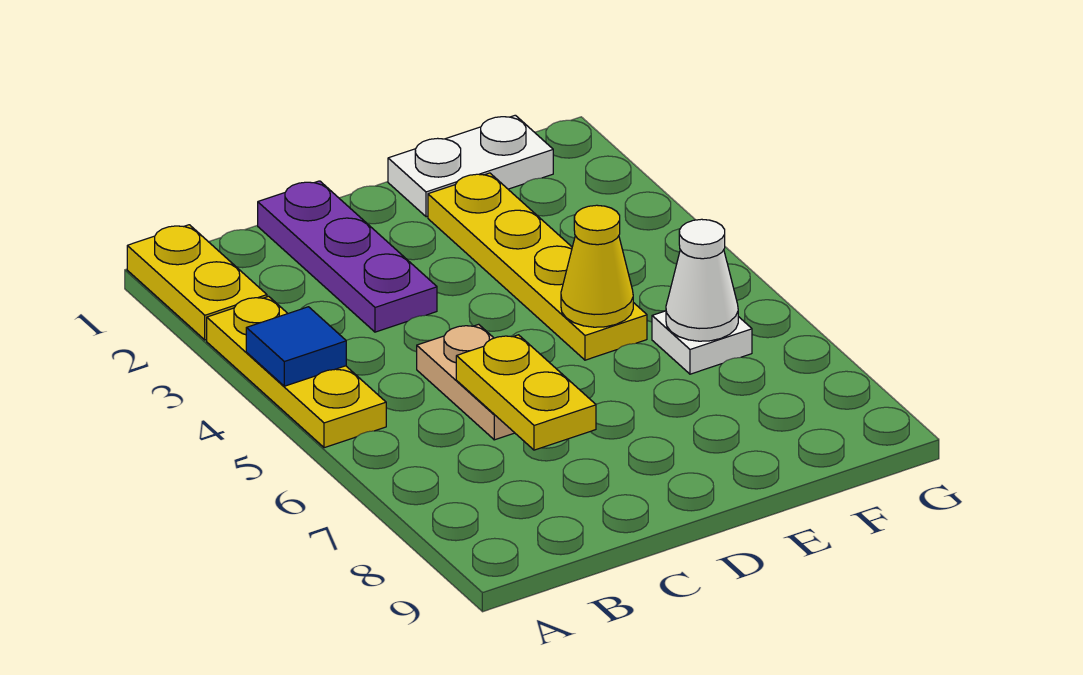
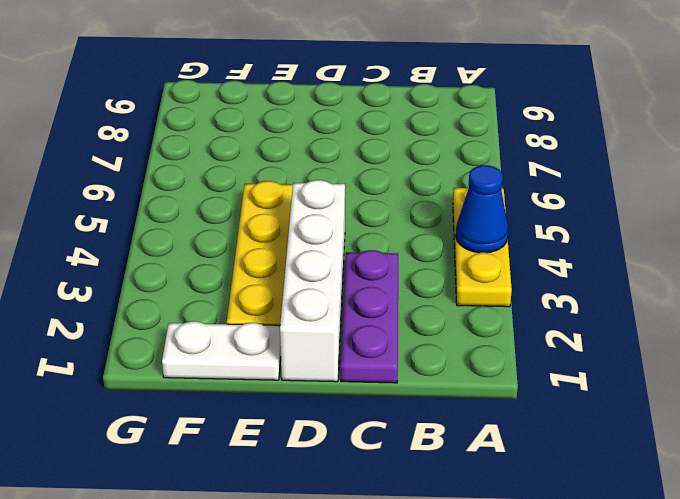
blue 1x1 cone [456,165,508,253] -> blue 1x1 tile [246,307,346,386]
white 1x4 brick [280,180,345,382] -> none
none -> yellow 1x2 plate [127,225,267,340]
none -> tan 1x2 plate [417,324,514,440]

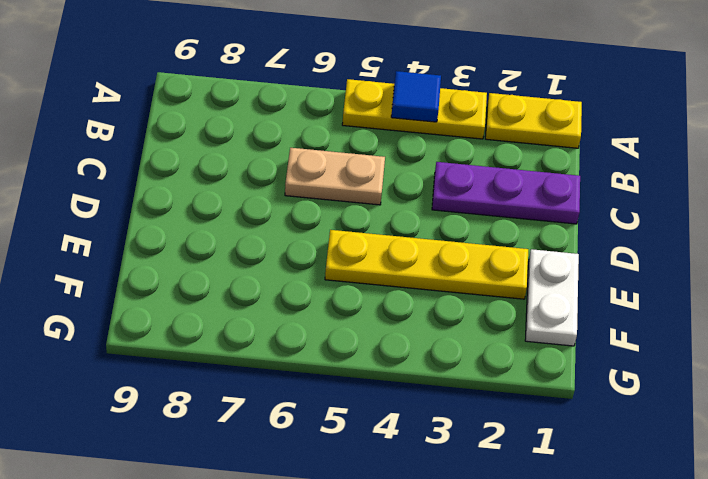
none -> white 1x1 plate [652,311,752,374]
none -> yellow 1x2 plate [456,335,596,450]

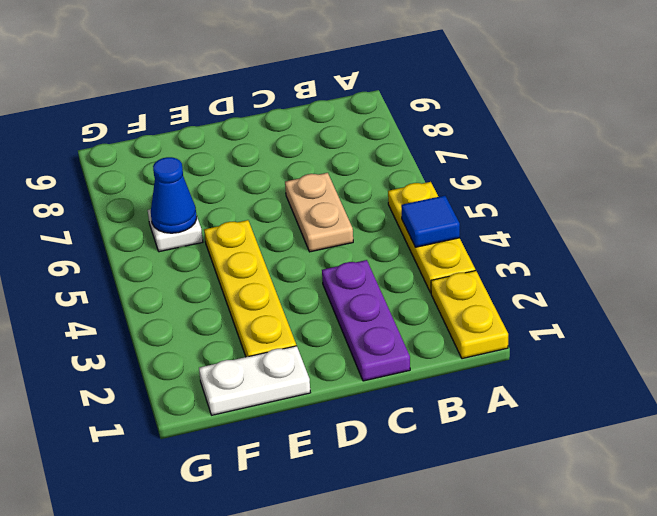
blue 1x1 cone [151,157,197,233] -> white 1x1 cone [666,219,738,341]
none -> yellow 1x2 plate [456,335,596,450]
none -> yellow 1x1 cone [561,205,633,327]

